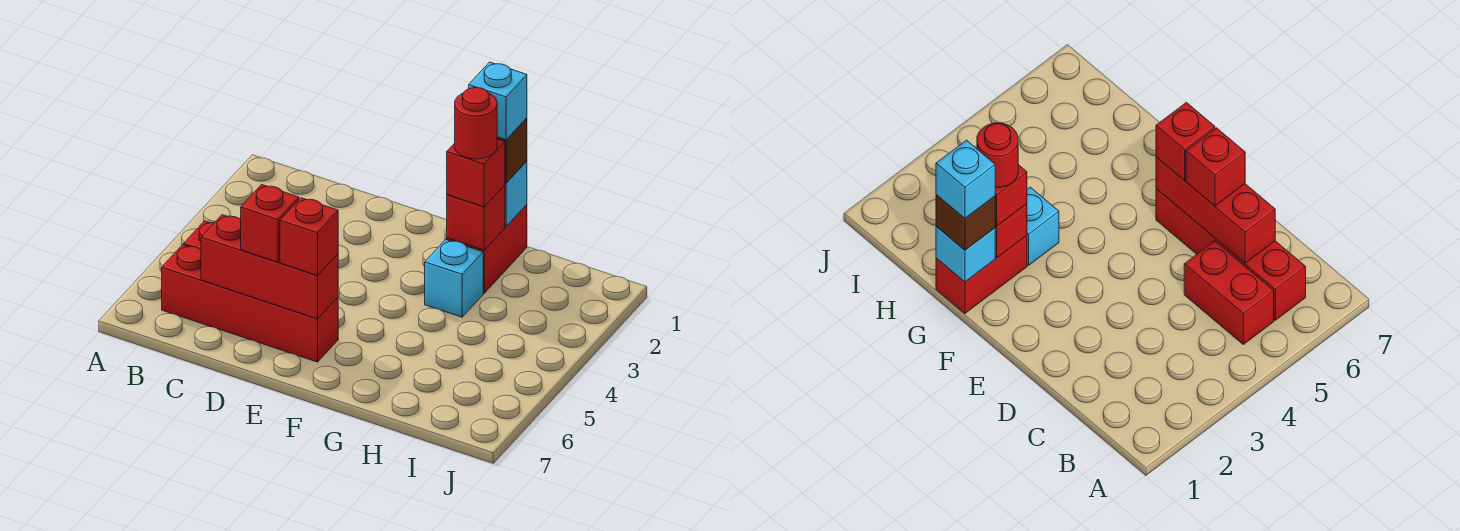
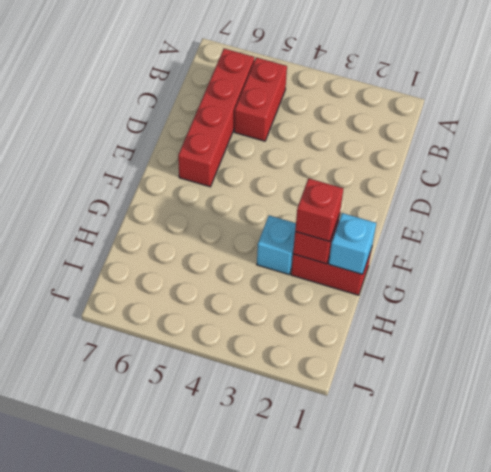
none -> red 1x3 brick [201,215,338,319]
none -> red 1x1 brick [241,185,299,262]
none -> red 1x1 brick [280,198,338,276]

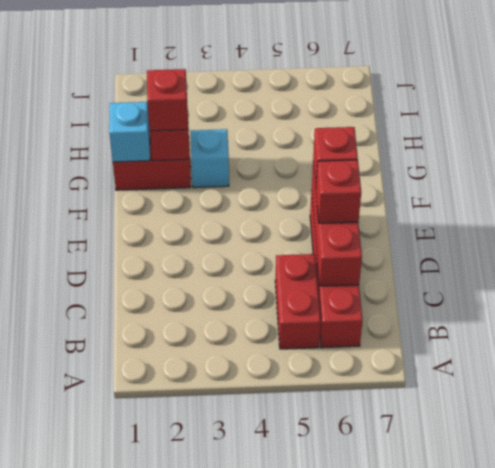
none -> brown 1x1 brick [497,118,527,183]
none -> cyan 1x1 brick [469,62,527,140]
none -> red 1x1 round brick [455,88,497,159]

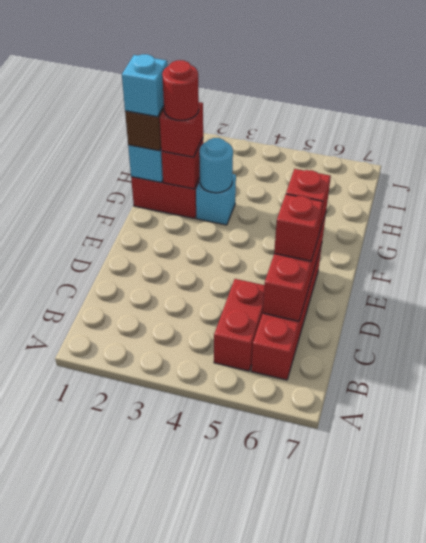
cyan 1x1 round brick [199,138,233,193] -> none

